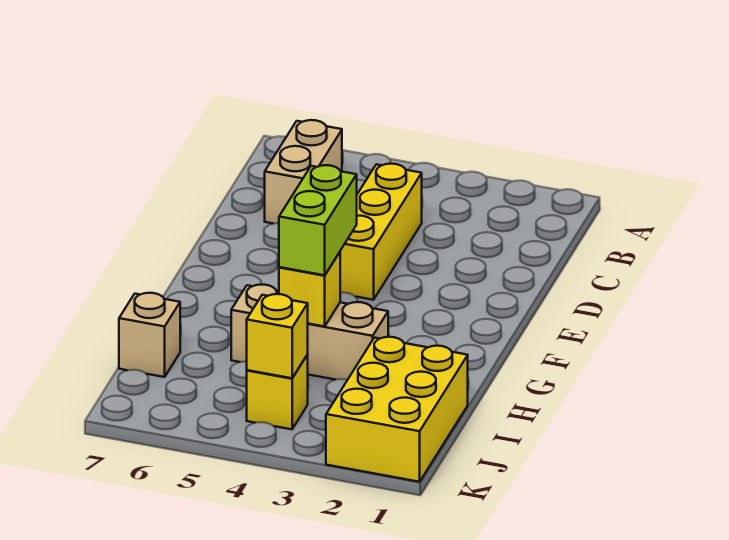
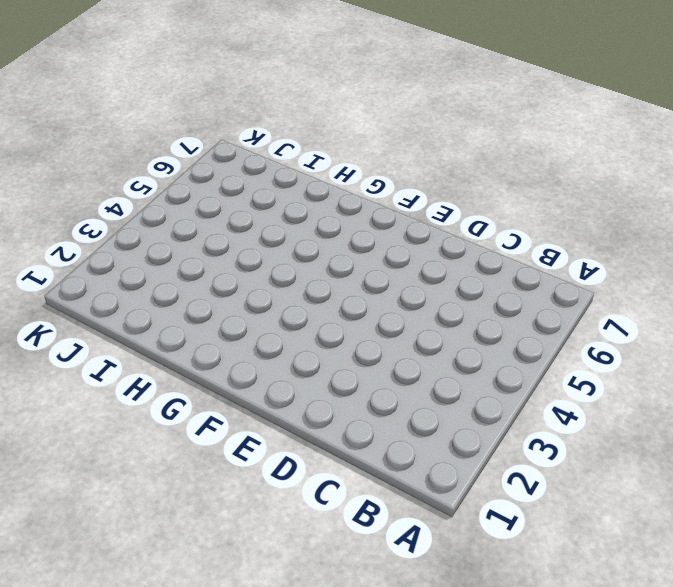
none -> tan 1x2 brick [265,120,342,224]
none -> yellow 1x3 brick [340,164,422,300]

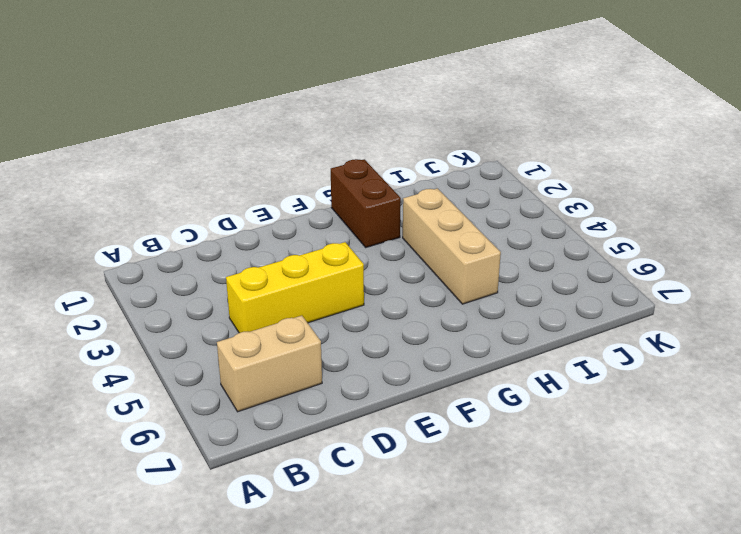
brown 1x2 brick [331,159,401,247] -> none
none -> yellow 2x3 brick [326,337,468,482]
none -> tan 1x1 brick [119,293,180,377]

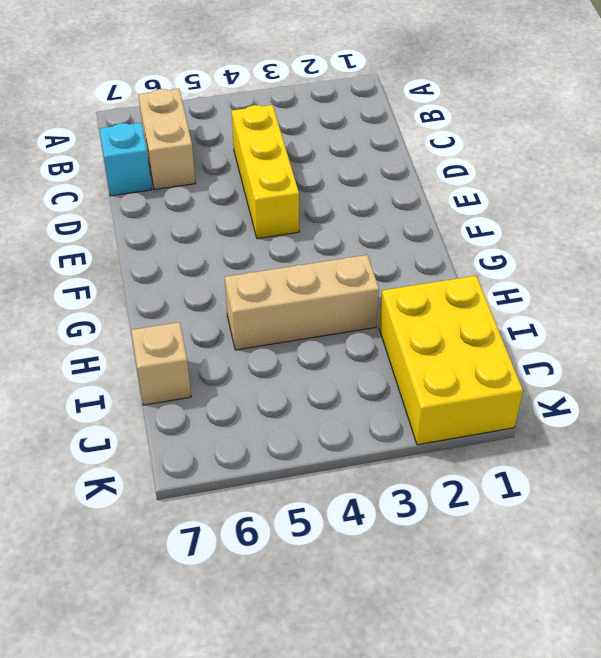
cyan 1x1 brick [99,123,152,196] -> none
none -> yellow 1x1 brick [247,355,308,429]
none -> yellow 1x1 brick [279,252,340,326]

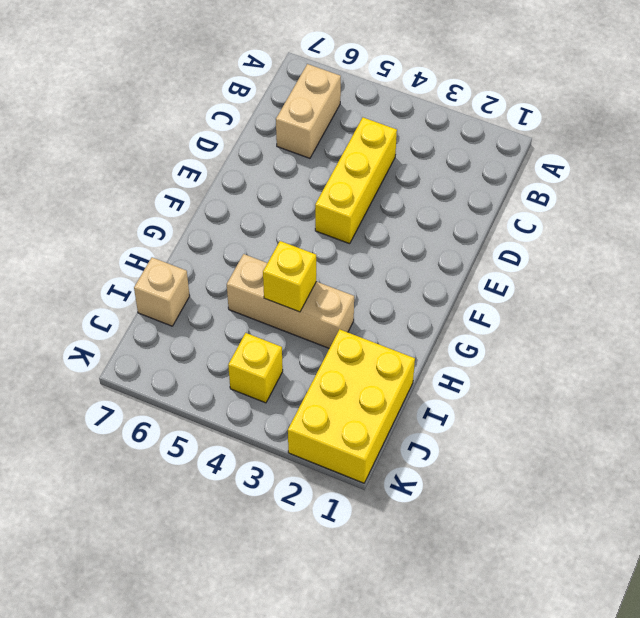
none -> yellow 1x1 brick [247,294,308,378]
none -> lime 1x2 brick [279,165,357,275]

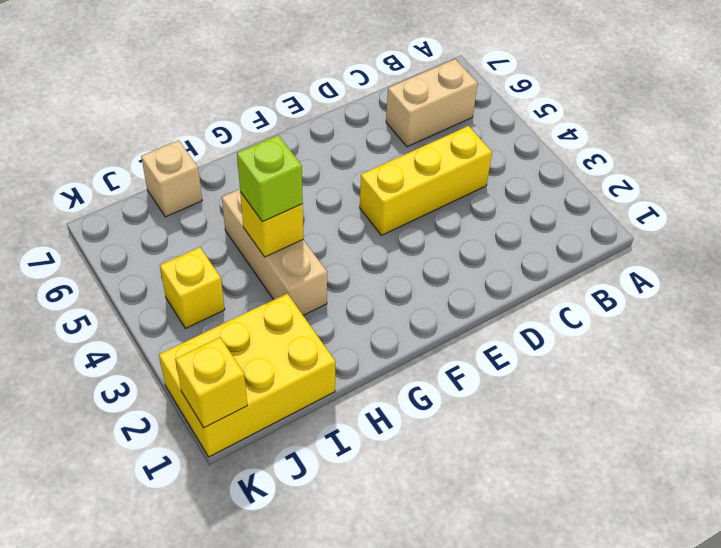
lime 1x1 brick [237,135,303,222] -> lime 1x2 brick [279,165,357,275]
yellow 1x1 brick [175,337,247,428] -> yellow 1x1 brick moved to [247,294,308,378]

